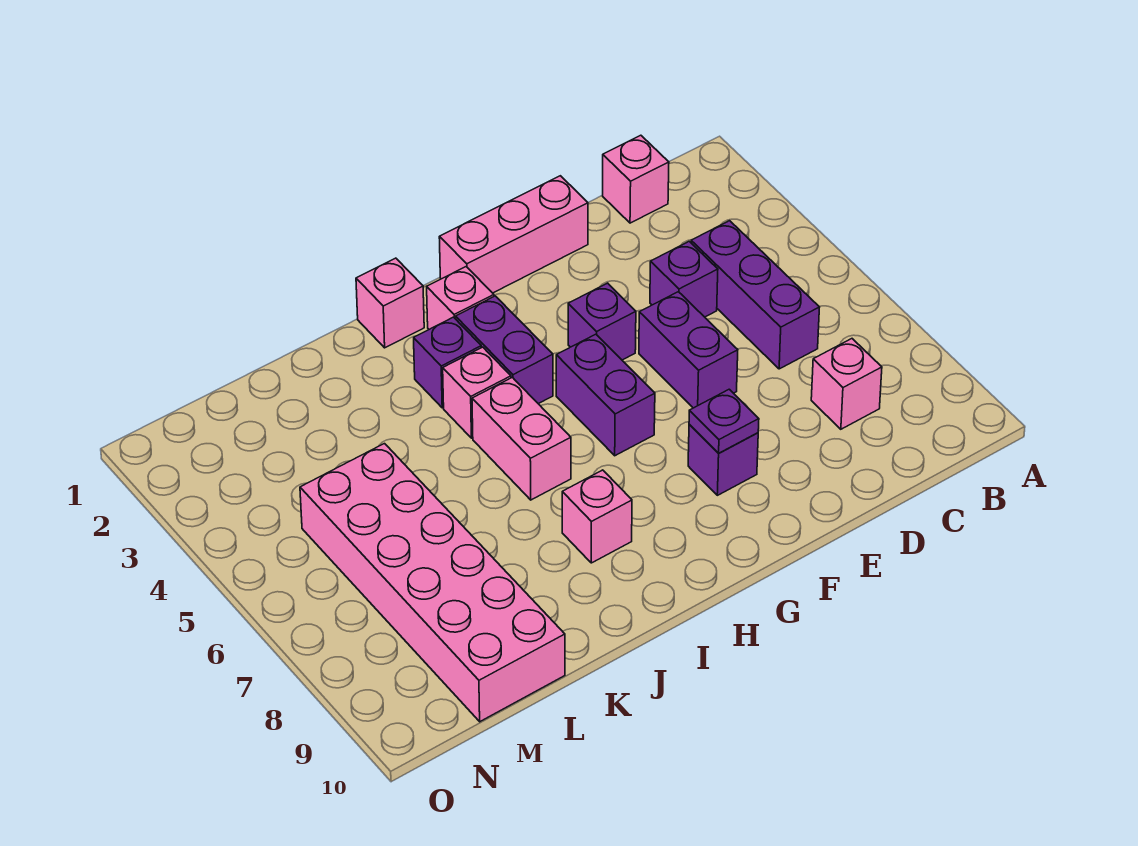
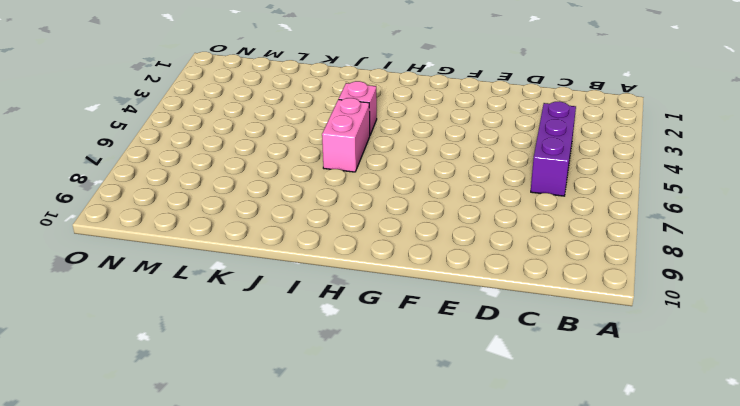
none -> pink 1x1 brick [603,135,669,223]
none -> pink 1x1 brick [811,339,882,429]
none -> purple 1x1 brick [650,242,718,317]

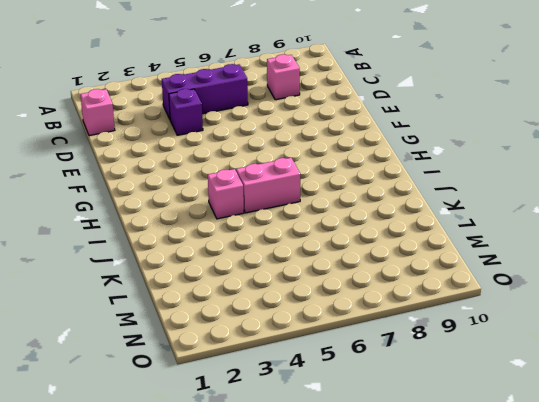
none -> pink 1x3 brick [439,176,588,293]
none -> purple 1x2 brick [639,292,738,408]
none -> purple 1x1 brick [568,283,636,360]

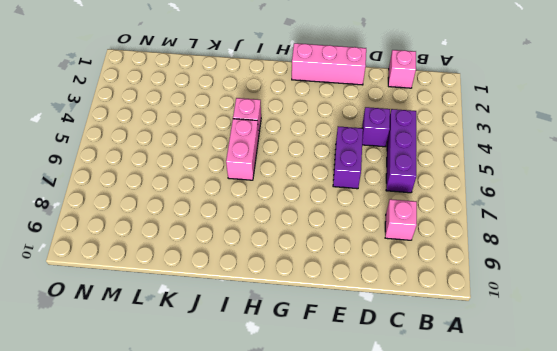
none -> purple 1x1 brick [568,283,636,360]
none -> purple 1x1 brick [688,425,758,495]
none -> purple 1x2 brick [556,334,655,456]

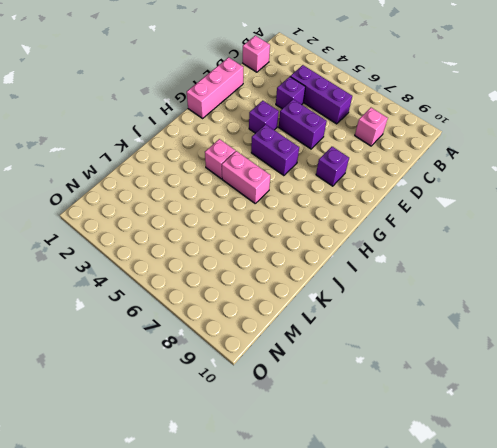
none -> pink 1x1 brick [427,267,494,329]
none -> purple 1x2 brick [456,296,553,404]
none -> pink 1x1 brick [356,258,424,348]

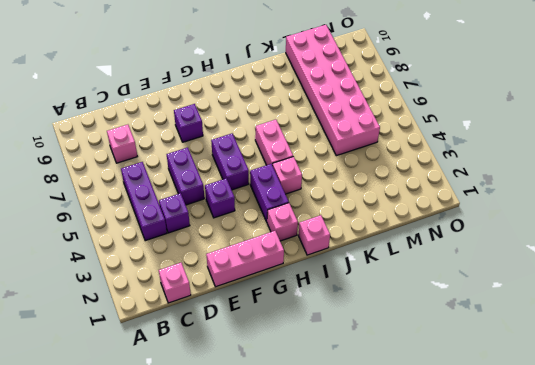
none -> purple 1x1 brick [414,317,481,408]
none -> pink 1x1 brick [562,470,632,563]
none -> purple 1x1 plate [689,389,759,453]

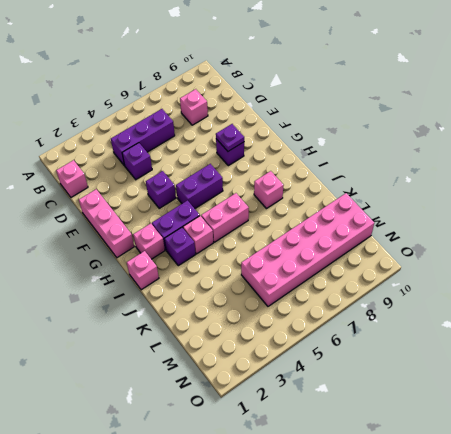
none -> purple 1x2 brick [639,292,738,408]

